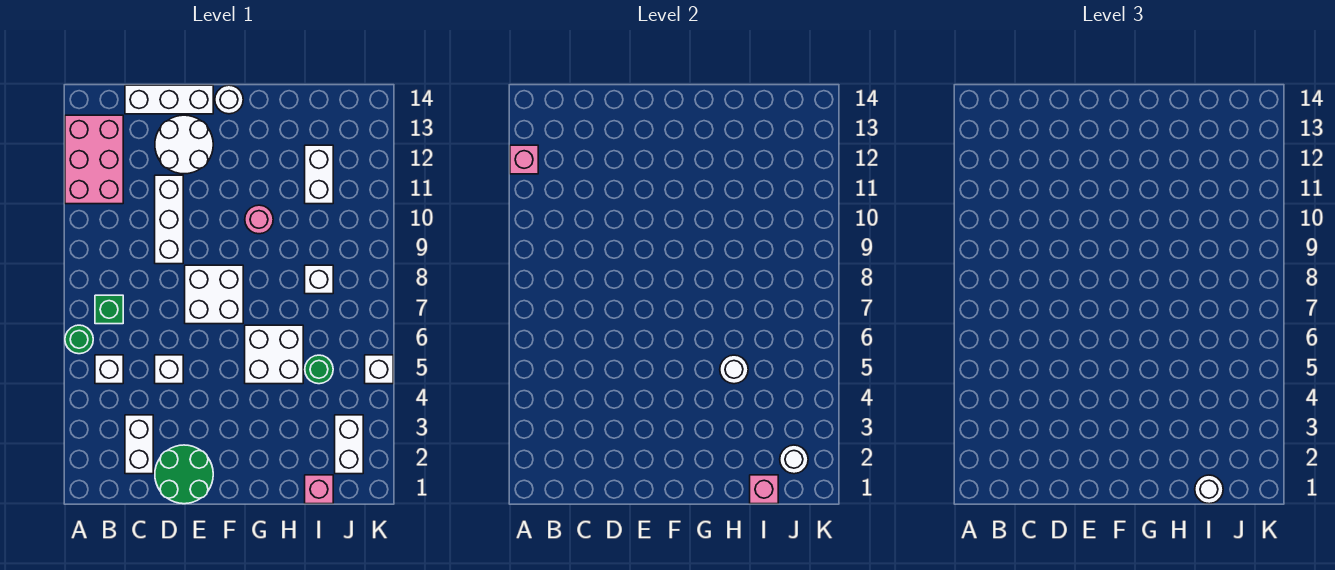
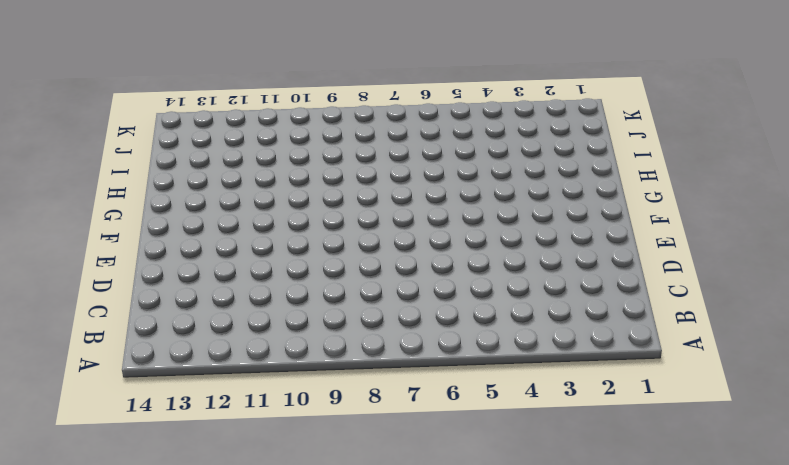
none -> green 1x1 round brick [65,325,93,354]
none -> pink 2x3 brick [65,115,123,204]
none -> white 1x1 brick [95,355,123,384]

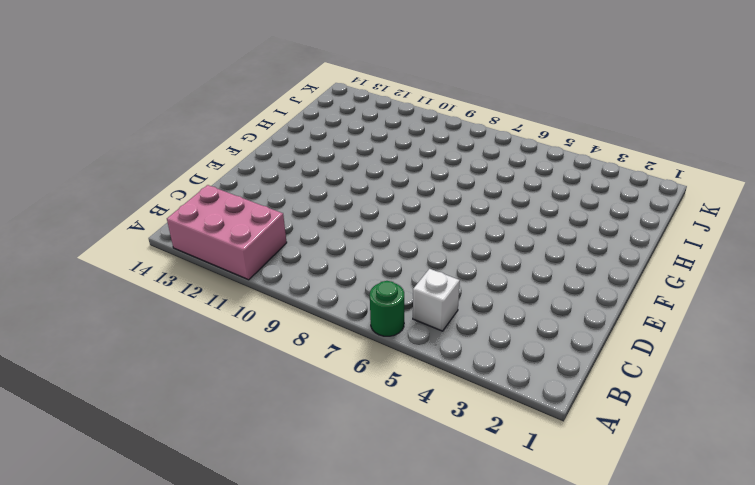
none -> green 1x1 brick [95,295,123,324]
none -> white 1x2 brick [125,415,153,474]
none -> white 1x3 brick [125,85,213,114]

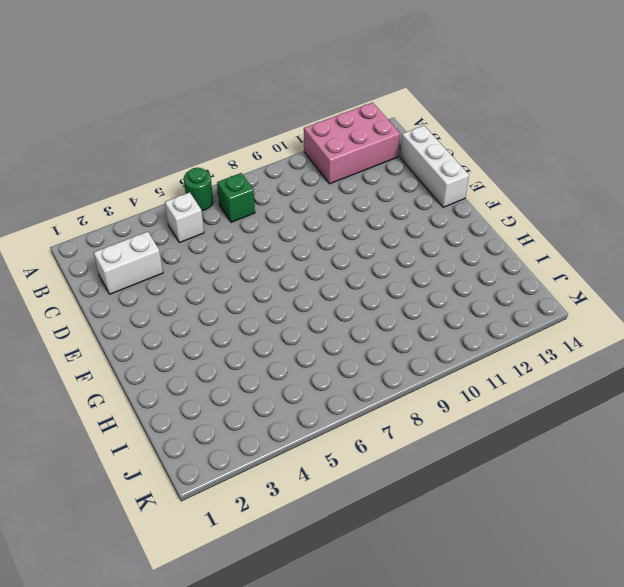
none -> green 2x2 round brick [155,445,213,504]
none -> white 1x1 brick [155,355,183,384]
none -> white 1x3 brick [155,175,183,264]

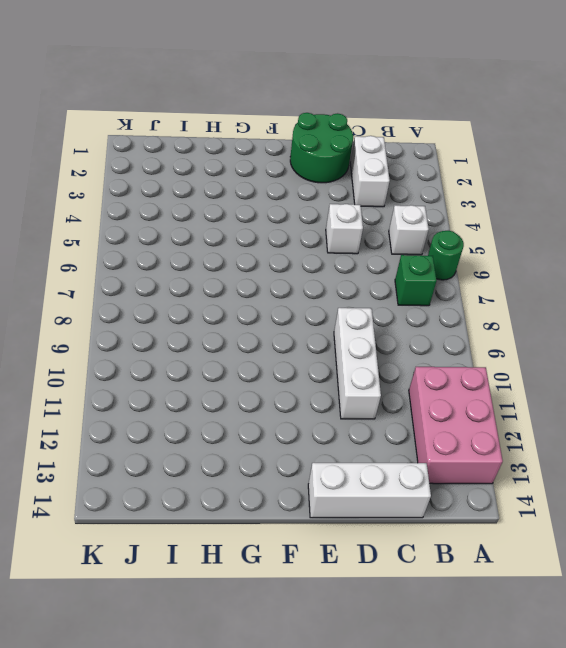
none -> white 2x2 round brick [155,115,213,174]
none -> white 2x2 brick [185,265,243,324]
none -> white 1x1 round brick [215,85,243,114]

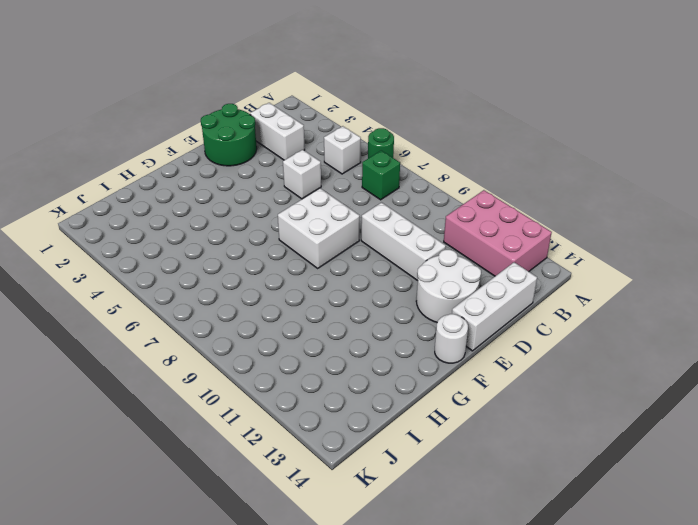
none -> white 2x2 brick [245,325,303,384]
none -> pink 1x1 round brick [245,205,273,234]
none -> pink 1x1 brick [305,475,333,504]

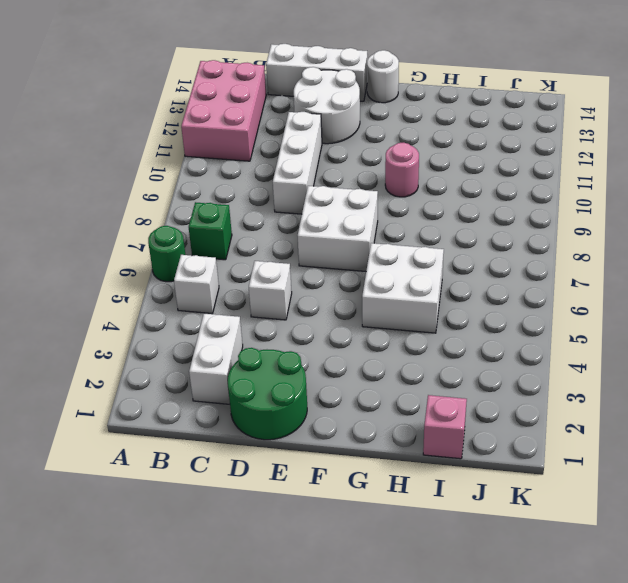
none -> green 1x1 round brick [305,355,333,384]
none -> white 1x1 brick [305,265,333,294]
none -> white 1x2 brick [305,145,333,204]

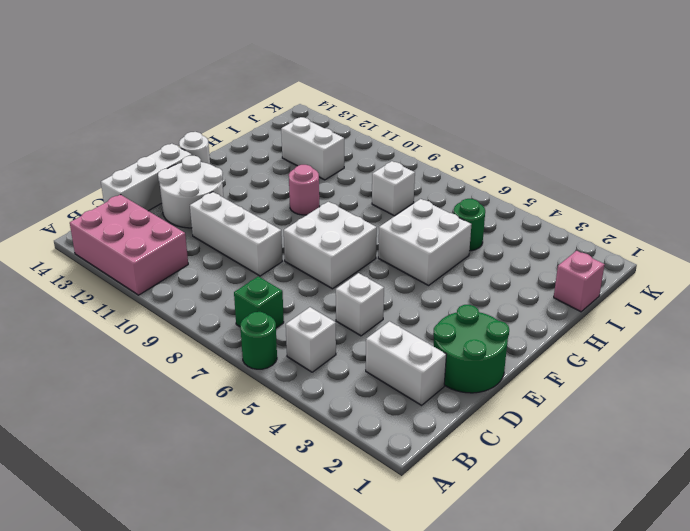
none -> white 1x2 brick [335,415,363,474]
none -> white 1x1 brick [365,355,393,384]
none -> pink 1x1 brick [510,145,538,174]

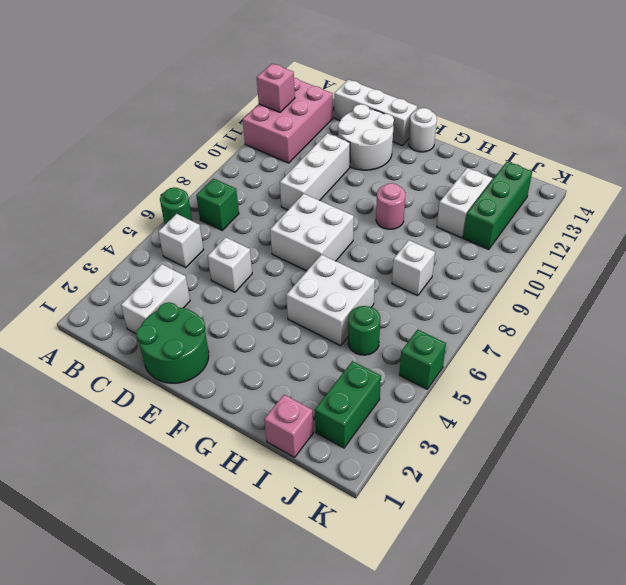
green 1x2 brick [315,361,381,448] -> white 1x2 brick [335,415,363,474]
green 1x3 brick [463,162,532,249] -> none
green 1x1 brick [399,329,446,389] -> white 1x1 brick [365,355,393,384]
none -> white 1x1 round brick [720,355,748,384]
none -> pink 1x1 brick [750,475,778,504]
none -> white 1x1 round brick [780,445,808,474]

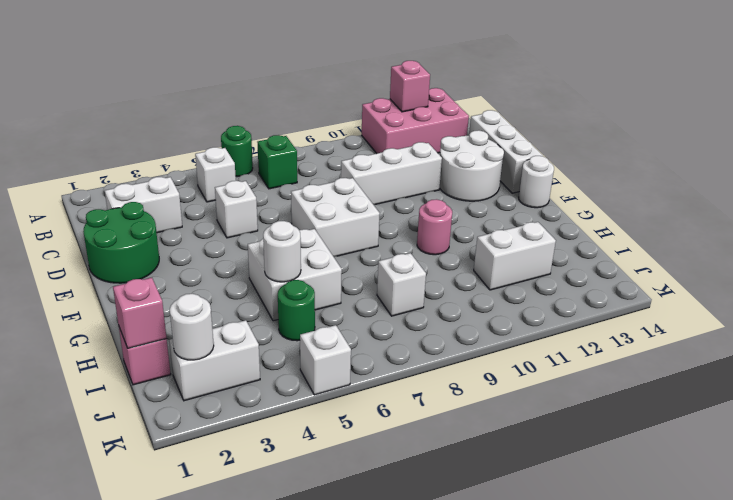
none -> white 1x1 round brick [1195,475,1223,504]

